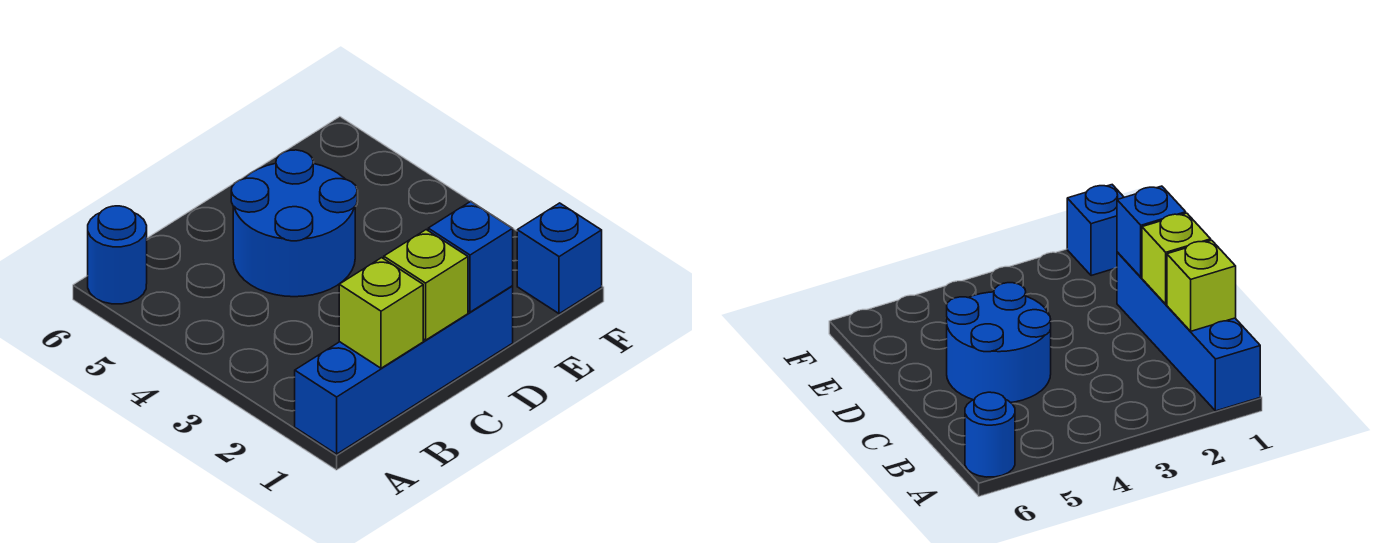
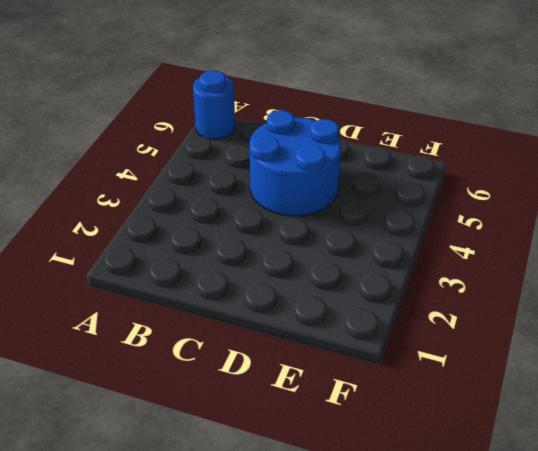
none -> blue 1x4 brick [295,286,513,454]
none -> blue 1x1 brick [517,203,602,314]

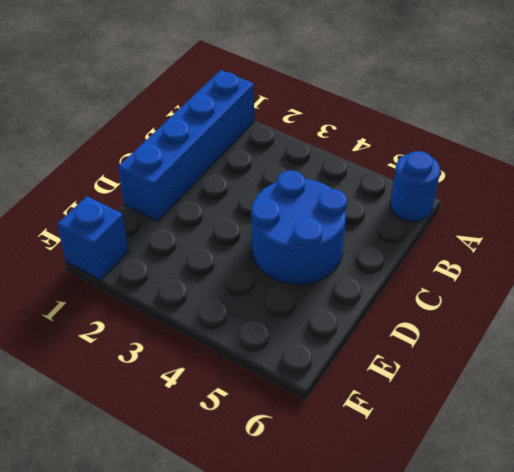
none -> lime 1x1 brick [339,258,423,368]
none -> lime 1x1 brick [384,230,468,340]

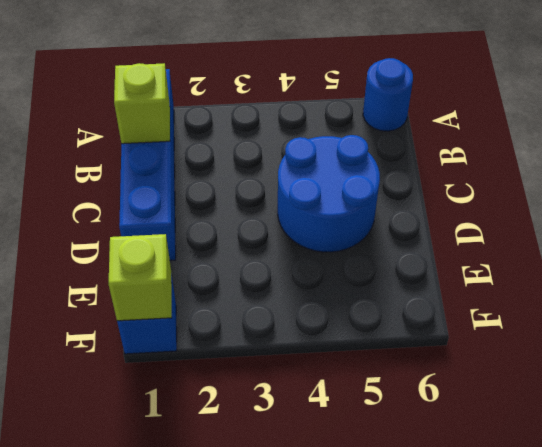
lime 1x1 brick [109,234,172,321] -> lime 1x1 brick moved to [384,230,468,340]
none -> blue 1x1 brick [428,201,513,312]

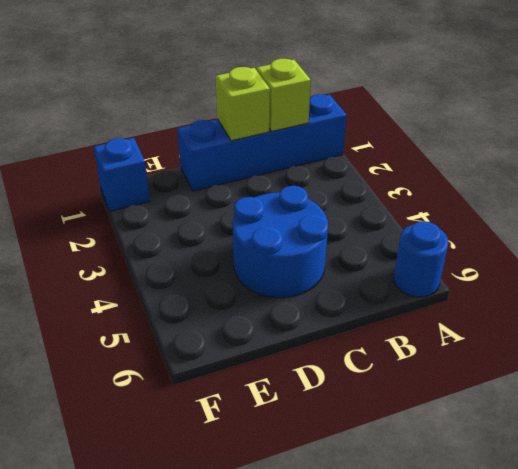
none -> blue 1x1 brick [428,201,513,312]

